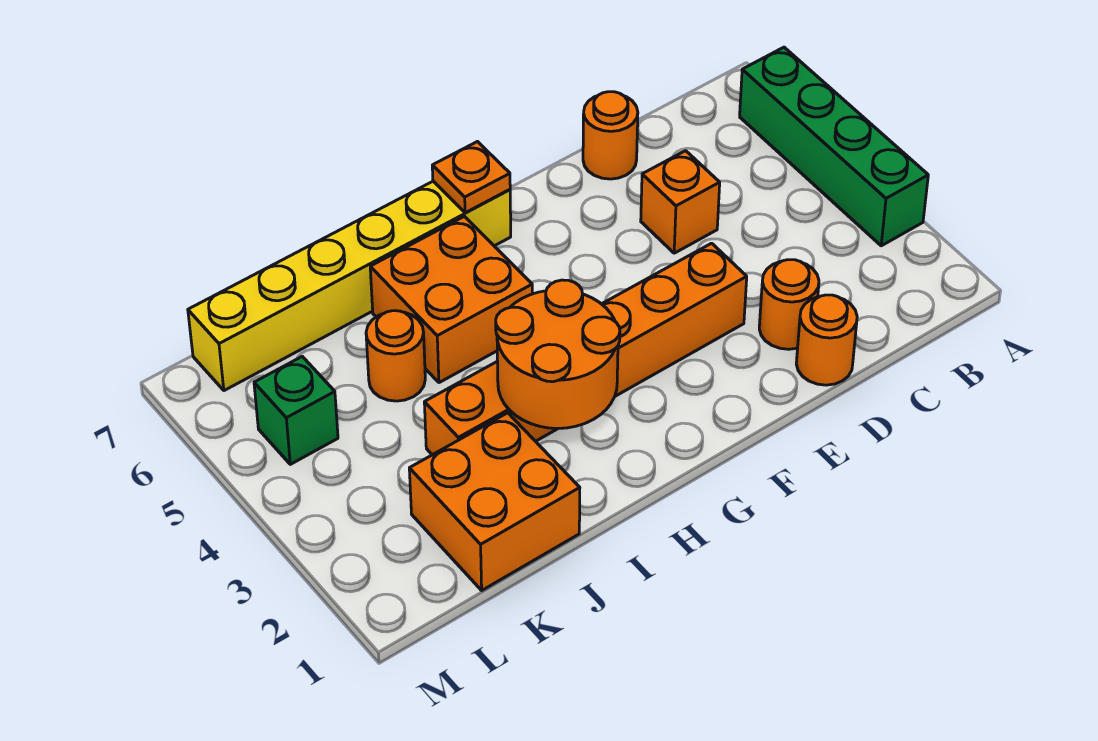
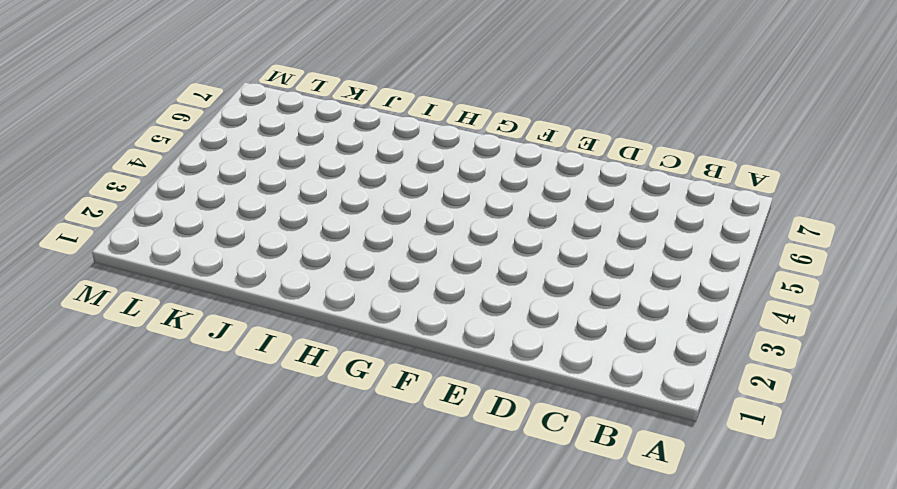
none -> green 1x4 brick [740,47,928,246]
none -> orange 1x1 round brick [796,295,857,385]
none -> orange 1x1 round brick [759,260,819,349]

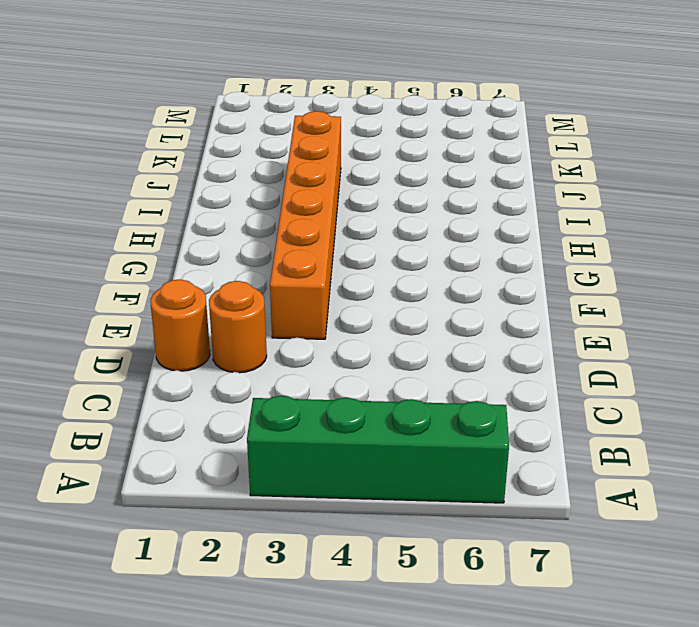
none -> orange 1x1 brick [641,151,720,253]
none -> orange 1x1 round brick [583,92,638,179]
none -> yellow 1x6 brick [188,181,511,391]

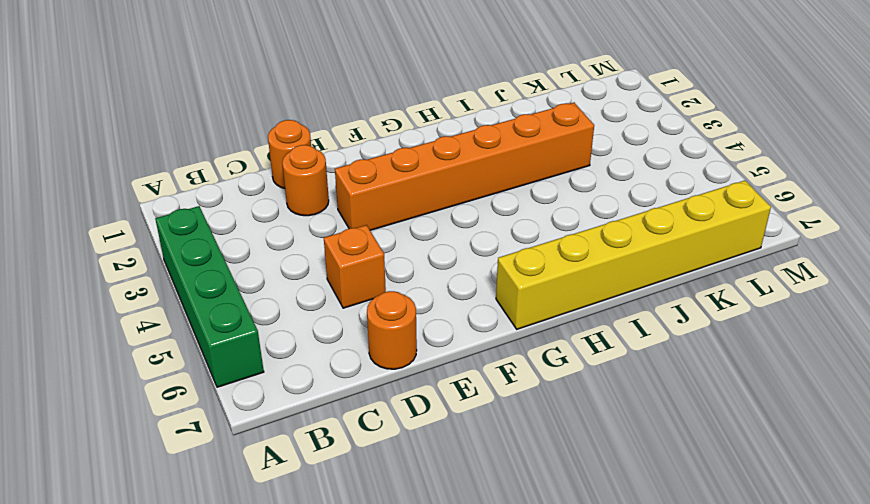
none -> orange 2x2 brick [370,216,532,383]
none -> orange 2x2 brick [409,413,580,590]
none -> orange 1x1 round brick [366,311,425,401]

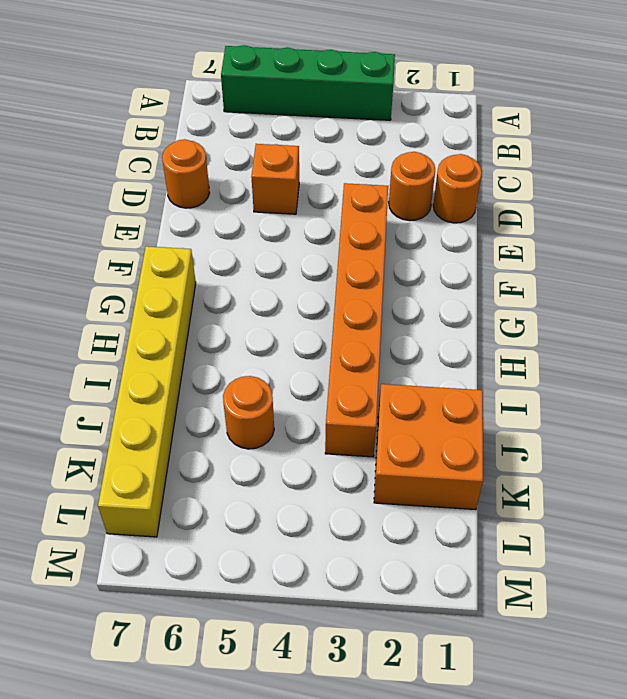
none -> orange 2x2 brick [370,216,532,383]
none -> green 1x1 brick [254,356,338,464]
none -> orange 1x1 plate [432,142,510,213]

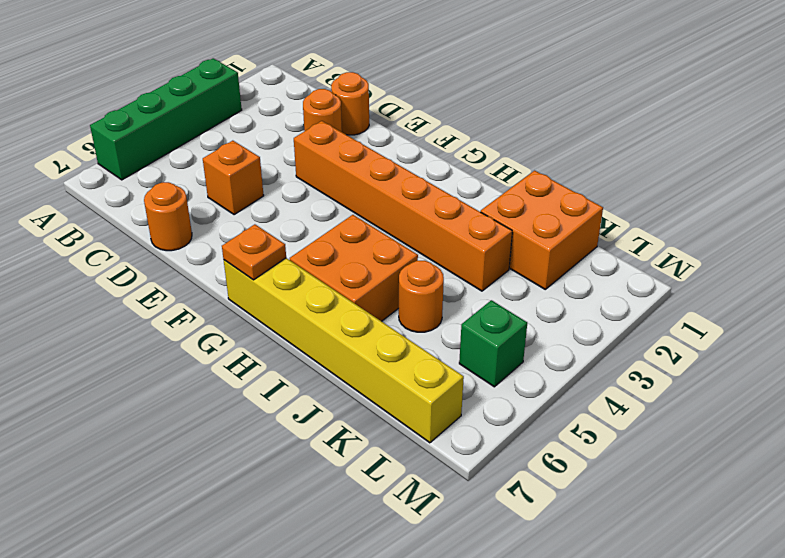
none -> orange 2x2 round brick [496,280,620,429]

